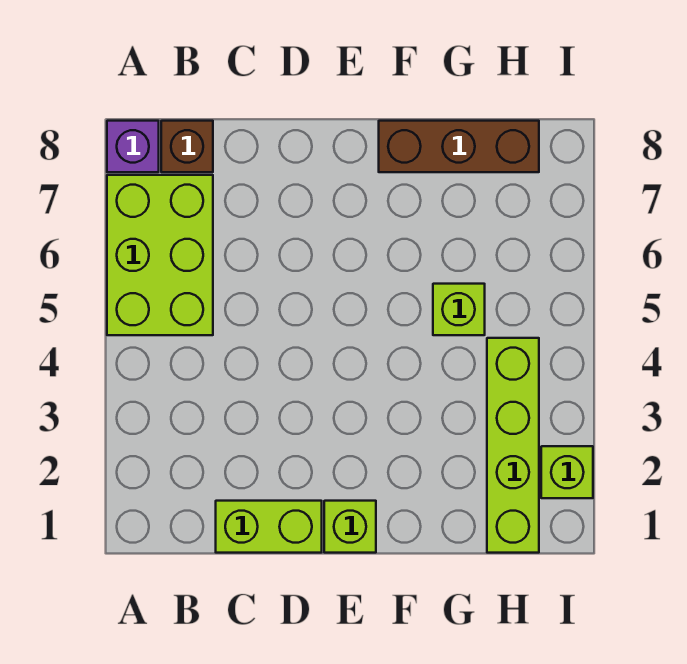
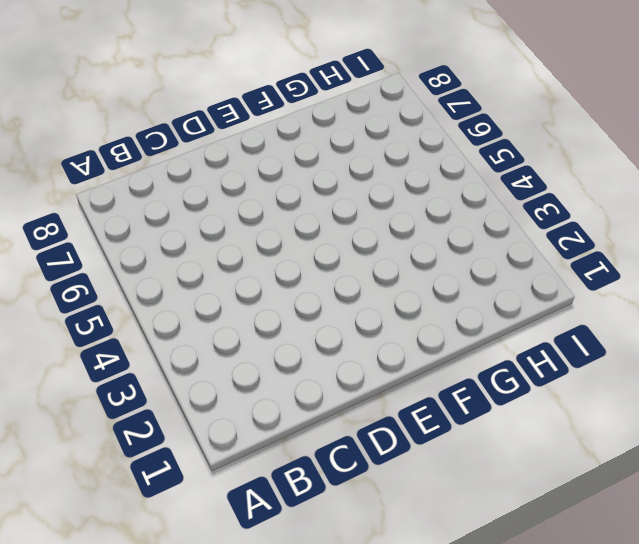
none -> lime 2x3 brick [107,175,213,335]
none -> purple 1x1 brick [107,121,159,172]

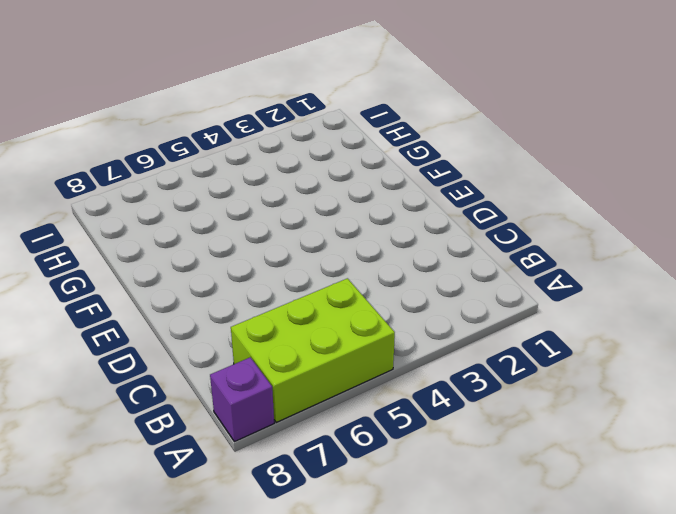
none -> brown 1x1 brick [161,121,213,172]
none -> lime 1x2 brick [216,501,322,553]

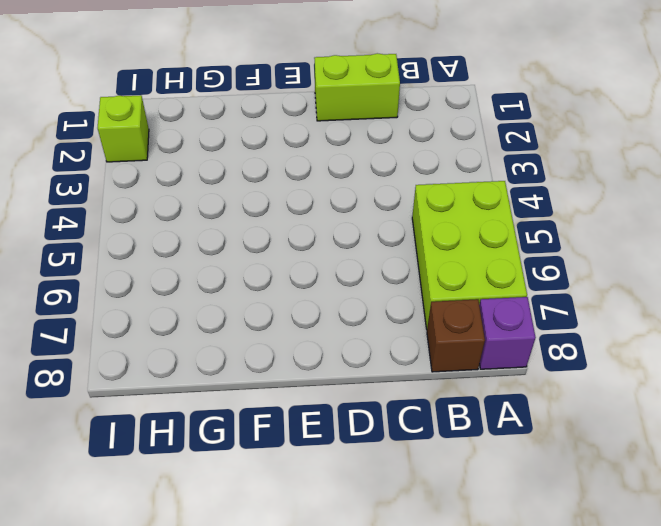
none -> lime 1x1 brick [324,501,376,553]
none -> brown 1x3 brick [379,121,539,172]

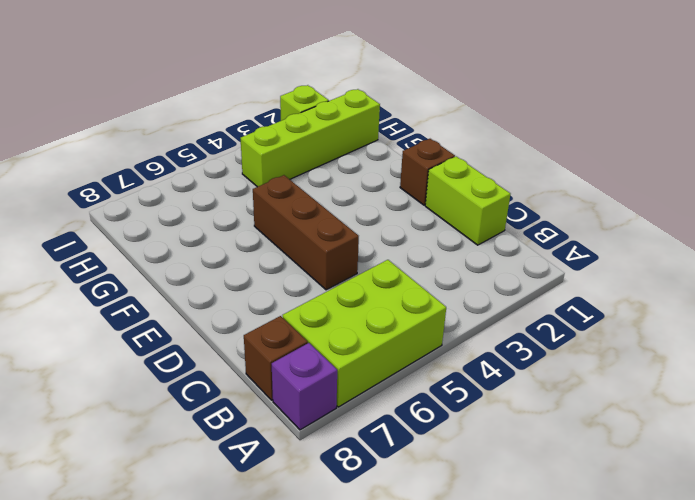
brown 1x3 brick [253,175,359,290] -> brown 1x3 brick moved to [379,121,539,172]
brown 1x1 brick [400,139,455,205] -> lime 1x1 brick [324,501,376,553]
none -> lime 1x1 brick [433,284,485,335]

